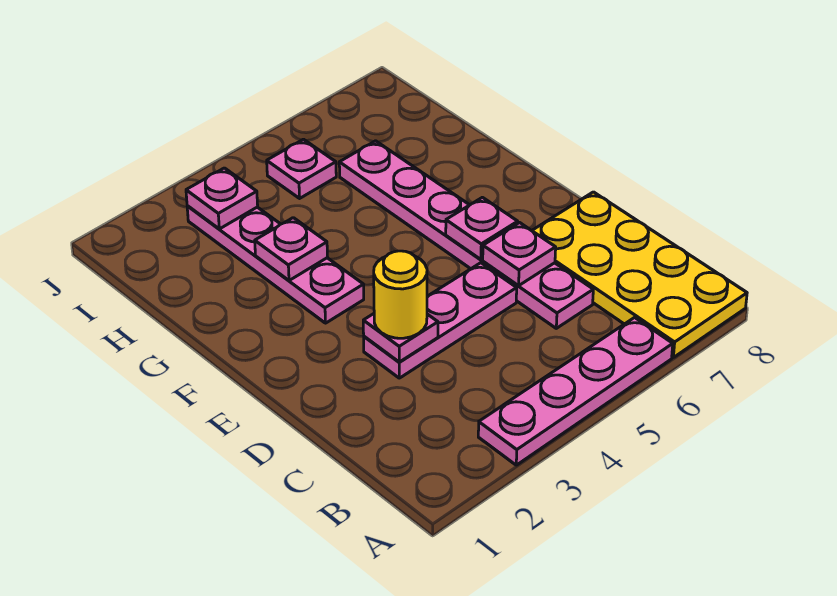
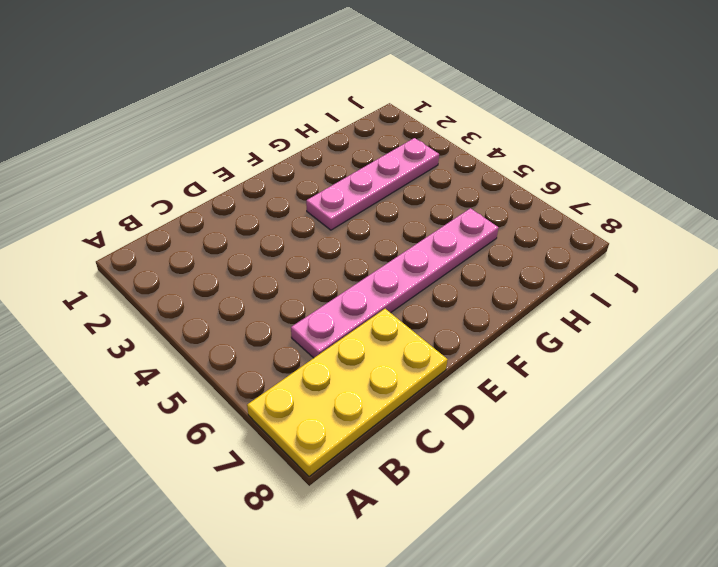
none -> pink 1x4 plate [478,317,673,465]
none -> pink 1x3 plate [364,263,517,378]
none -> pink 1x1 plate [267,139,336,198]

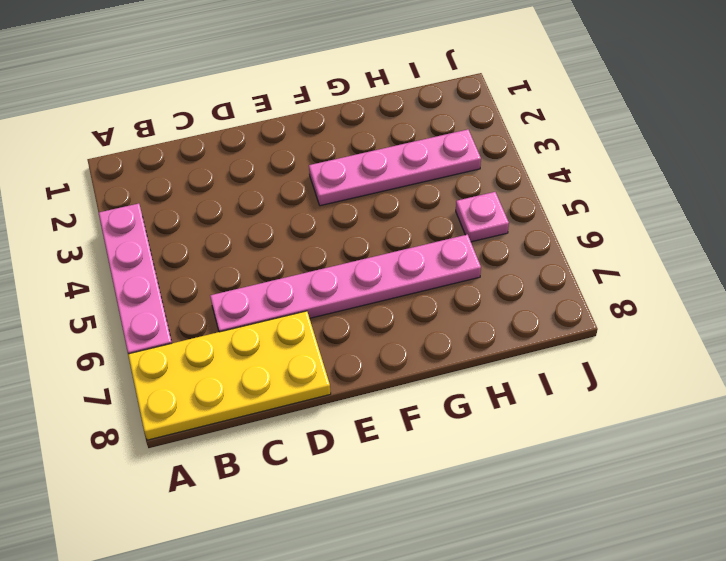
none -> pink 1x3 plate [364,263,517,378]
none -> pink 1x1 plate [363,314,438,362]
none -> pink 1x1 plate [483,223,556,286]

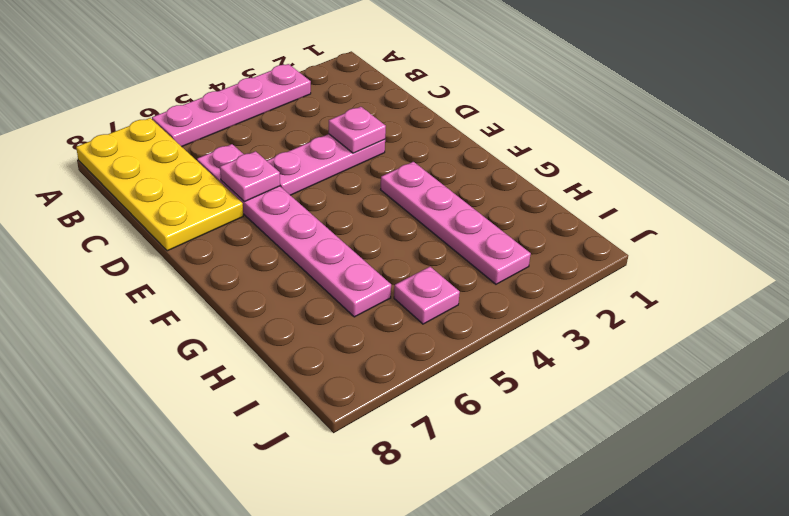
none -> pink 1x1 plate [446,197,518,259]
none -> pink 1x1 plate [255,218,328,280]
none -> pink 1x1 plate [186,168,258,229]

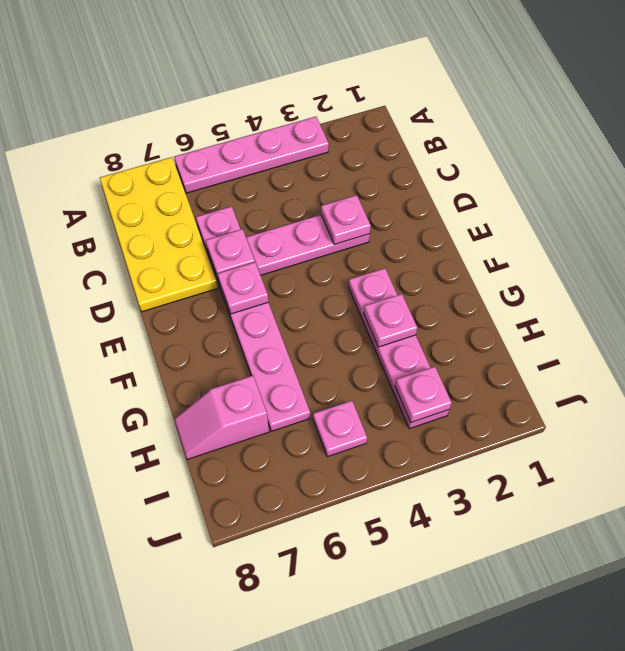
pink 1x2 slope [175,375,269,460] -> none
none -> yellow 1x1 round brick [374,251,427,338]

